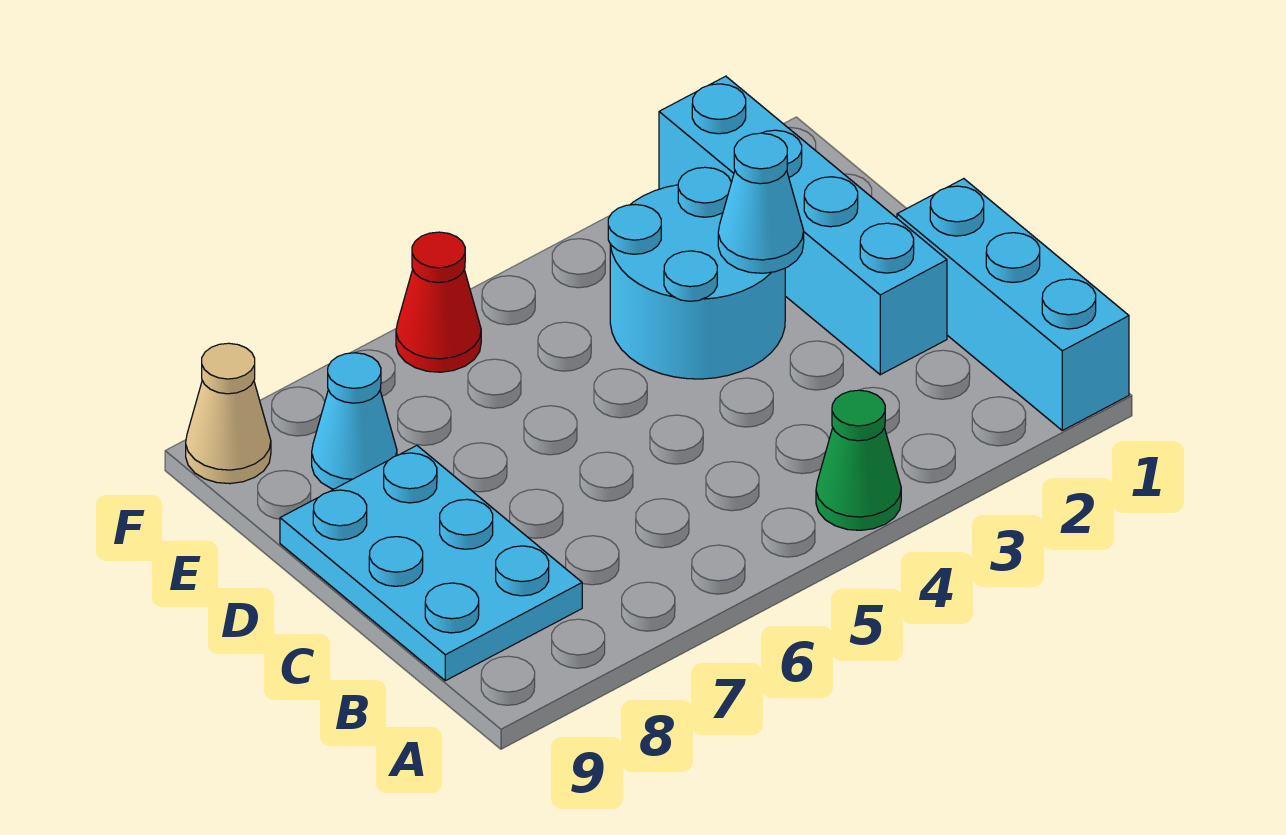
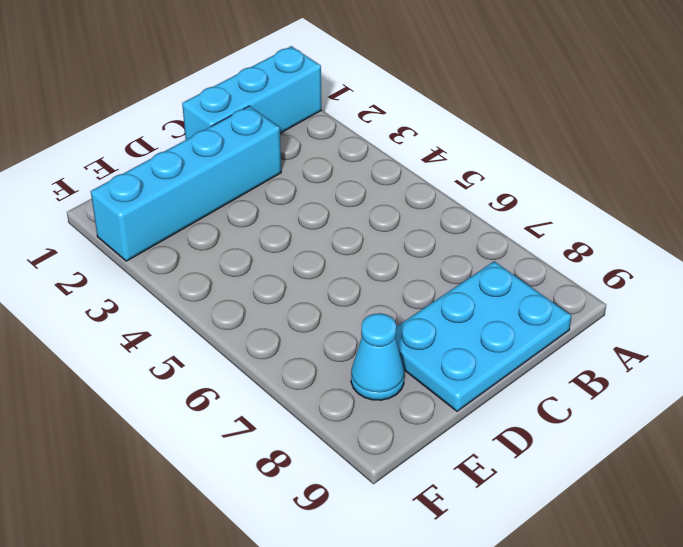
none -> green 1x1 cone [816,390,901,530]
none -> cyan 2x2 round brick [608,167,785,379]

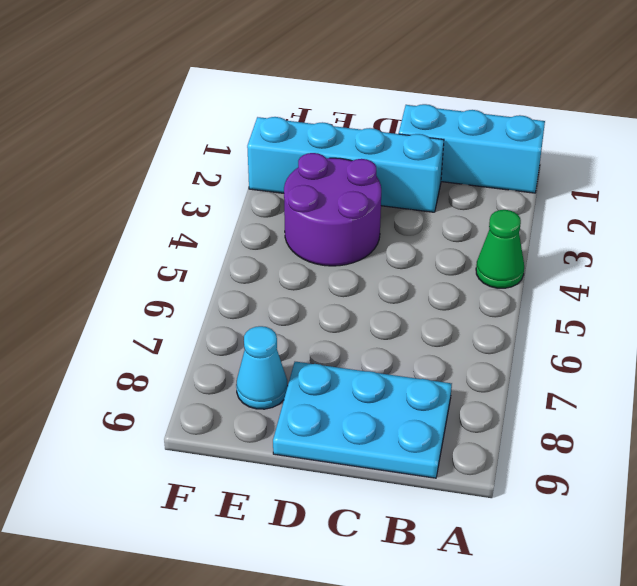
purple 2x2 round brick [284,153,381,266] -> cyan 2x2 round brick [608,167,785,379]
none -> red 1x1 cone [396,232,481,372]
none -> tan 1x1 cone [186,343,271,484]

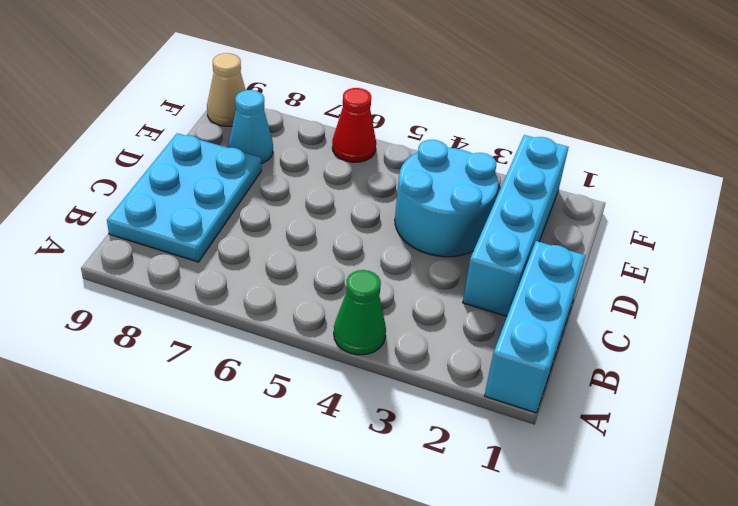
none -> cyan 1x1 cone [718,133,804,273]

